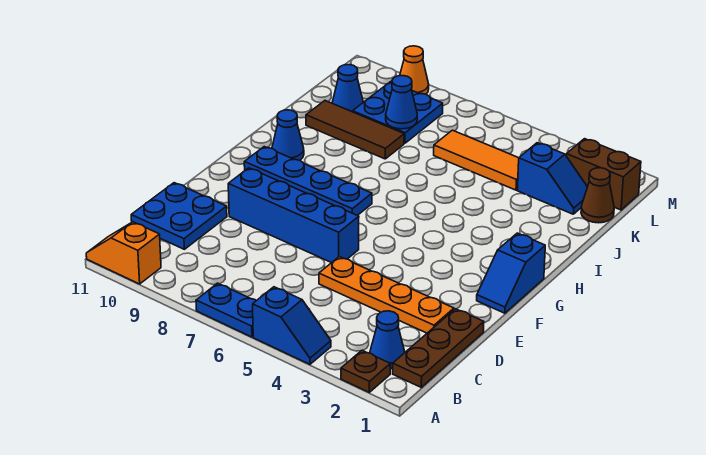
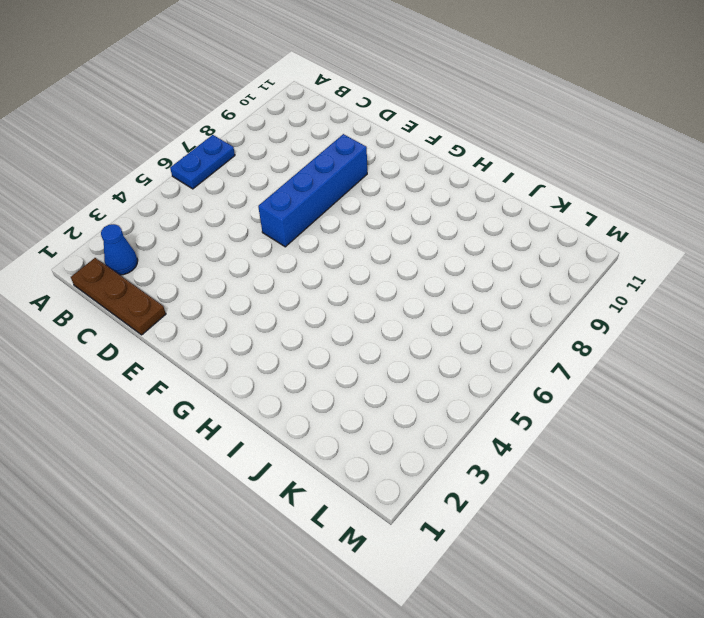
none -> brown 1x1 plate [341,350,390,392]
none -> blue 1x2 slope [253,287,331,364]
none -> orange 1x2 slope [86,222,161,284]

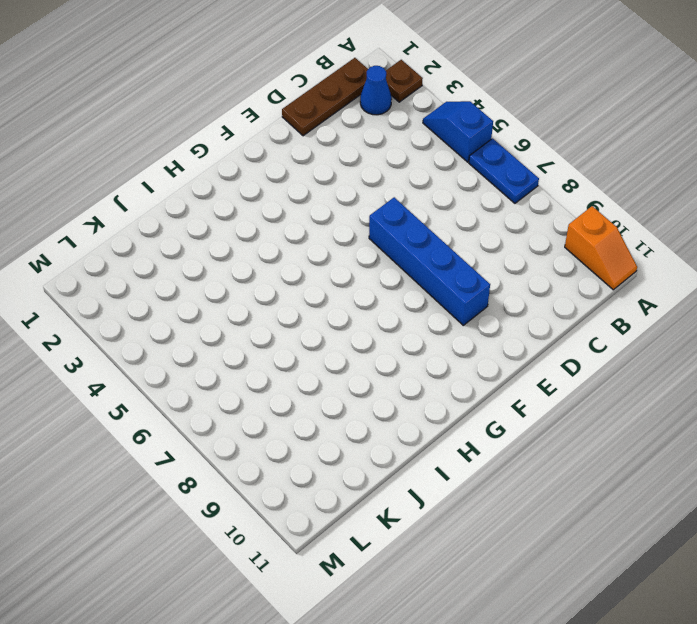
none -> blue 2x2 plate [131,183,227,249]
none -> orange 1x4 plate [319,257,454,333]
none -> blue 1x2 slope [477,233,545,313]

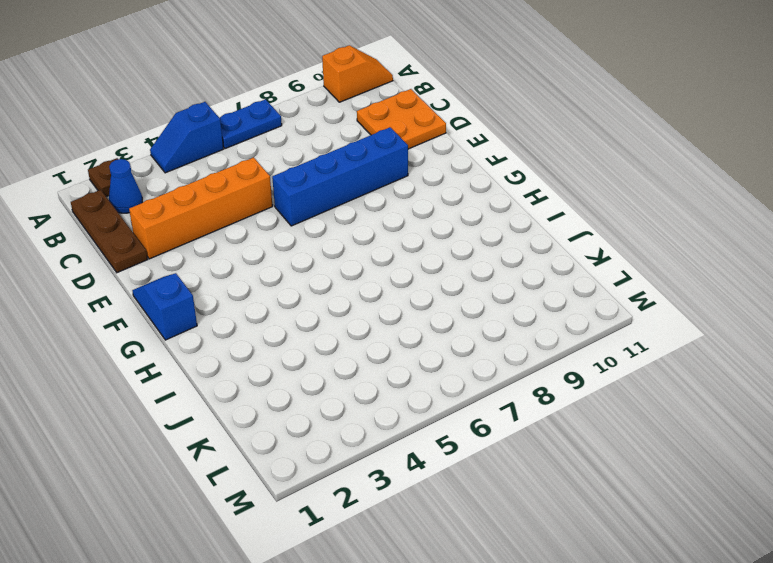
orange 2x2 plate [357,89,446,149] -> blue 2x2 plate [131,183,227,249]
orange 1x4 brick [129,157,273,259] -> orange 1x4 plate [319,257,454,333]
none -> blue 1x4 plate [244,147,372,216]
none -> blue 1x1 cone [272,110,304,160]
none -> brown 1x3 tile [306,101,404,159]

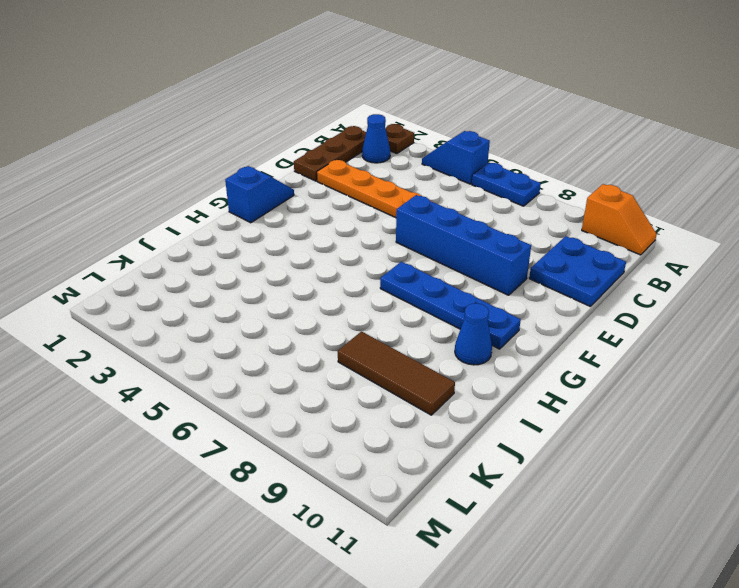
none -> brown 1x1 cone [581,168,614,223]
none -> blue 1x2 slope [517,143,587,214]
none -> orange 1x3 tile [434,130,519,190]

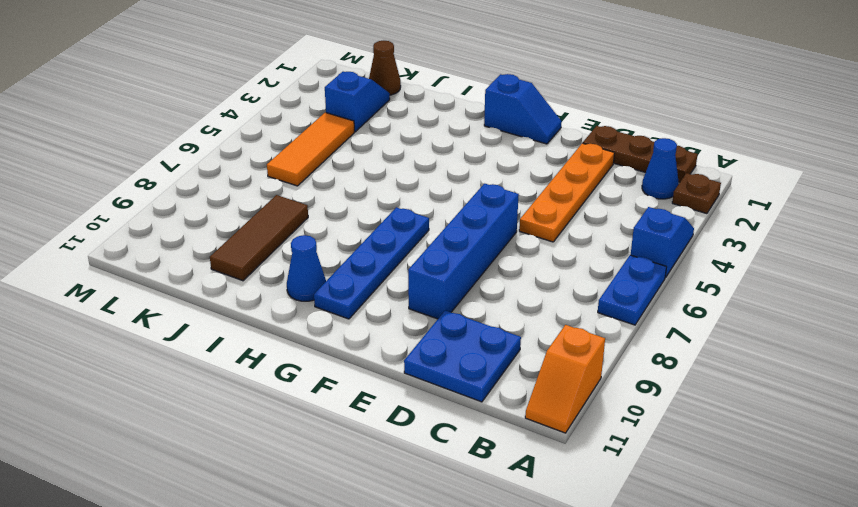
none -> blue 2x2 plate [352,82,443,143]
none -> blue 1x1 cone [332,65,363,112]
none -> brown 1x2 brick [566,139,641,210]

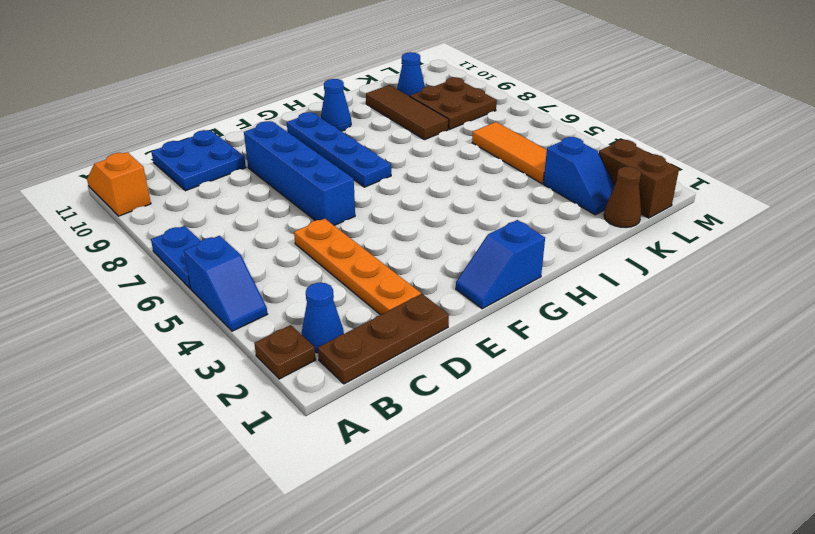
brown 2x2 plate [410,77,497,129] -> blue 2x2 plate [352,82,443,143]
none -> orange 1x1 cone [400,46,429,94]
none -> blue 1x1 cone [386,76,417,129]

